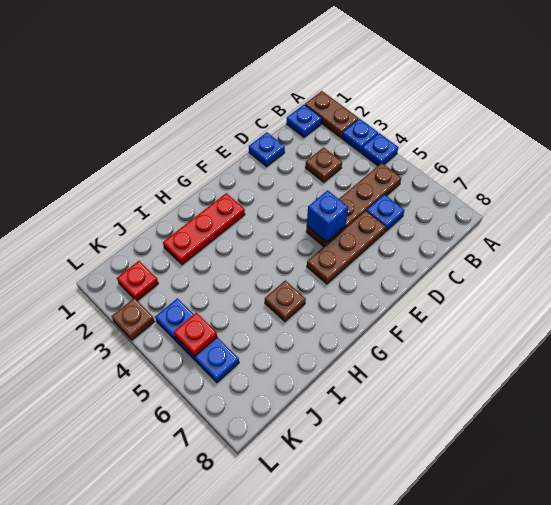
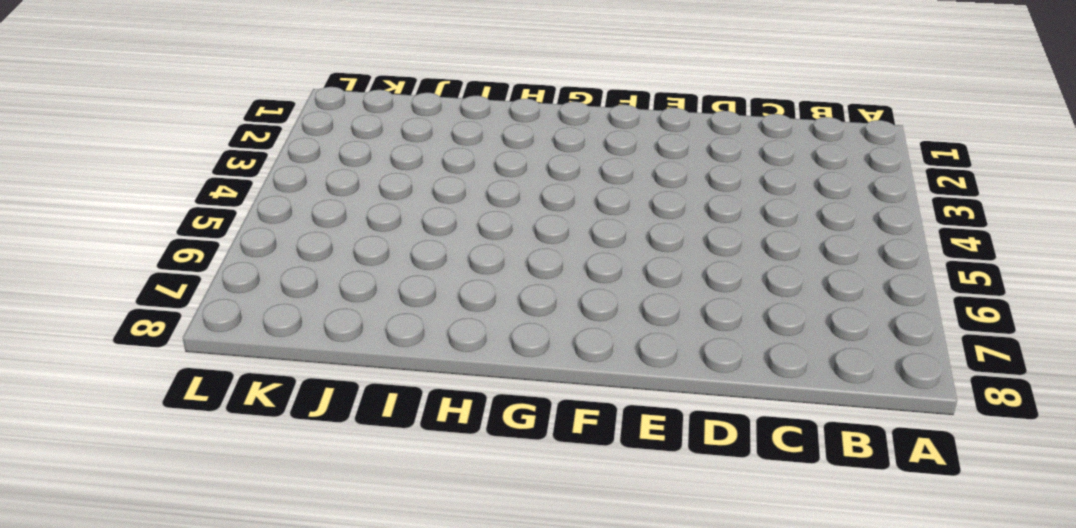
none -> brown 1x2 plate [305,91,359,138]
none -> blue 1x1 plate [342,119,378,152]
none -> blue 1x1 plate [362,133,398,166]

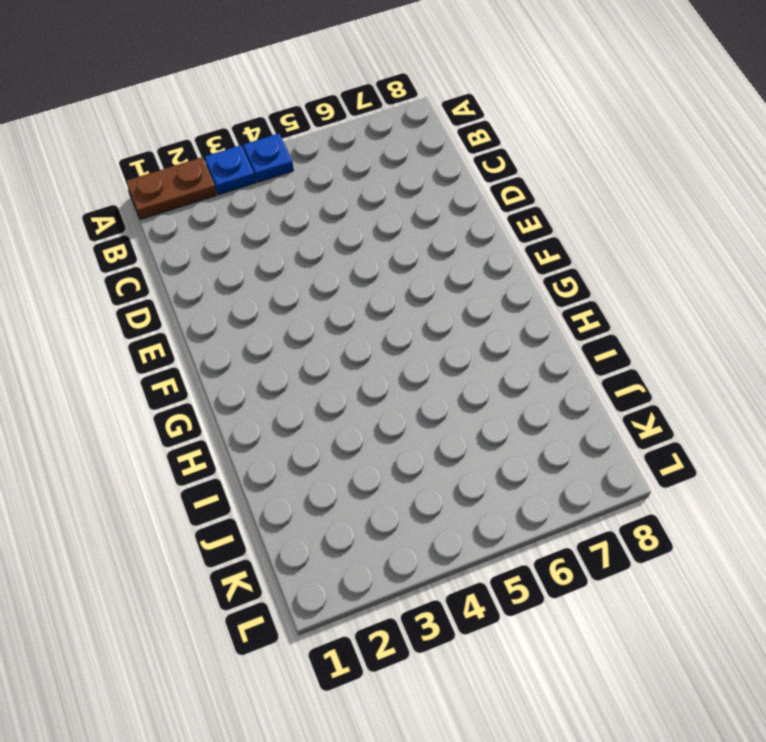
none -> blue 1x1 plate [287,105,322,137]
none -> brown 1x4 plate [306,163,401,247]
none -> brown 1x1 plate [305,147,342,182]

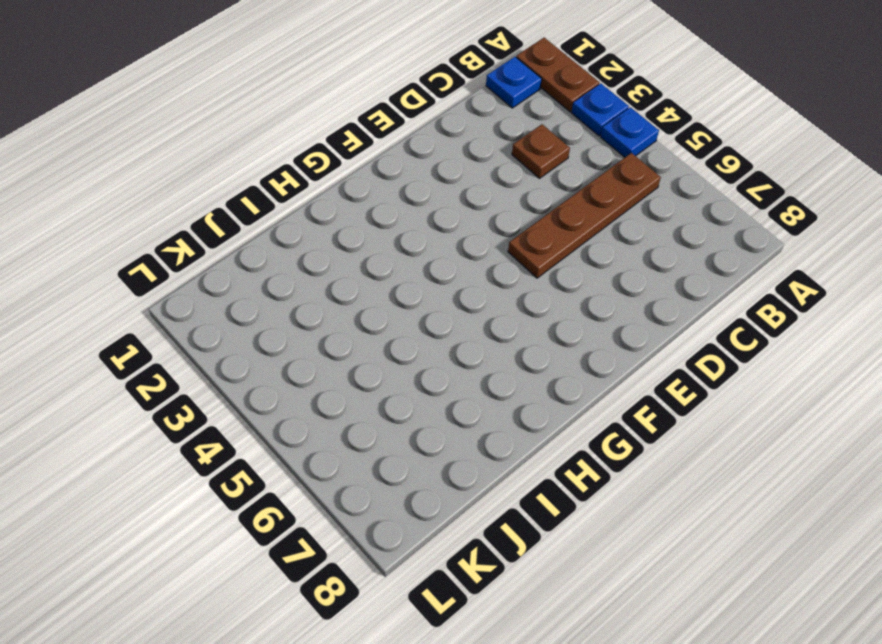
none -> blue 1x1 plate [366,194,405,232]
none -> blue 1x1 plate [249,133,285,167]
none -> brown 1x3 plate [307,211,386,284]

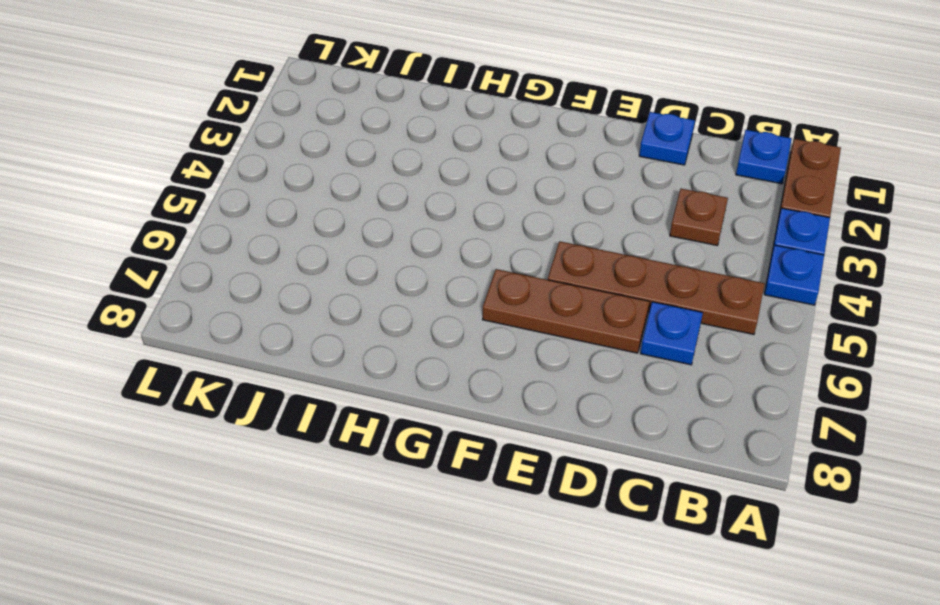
none -> red 1x3 plate [163,193,245,265]
none -> brown 1x1 plate [265,280,306,322]
none -> red 1x1 plate [117,261,158,301]

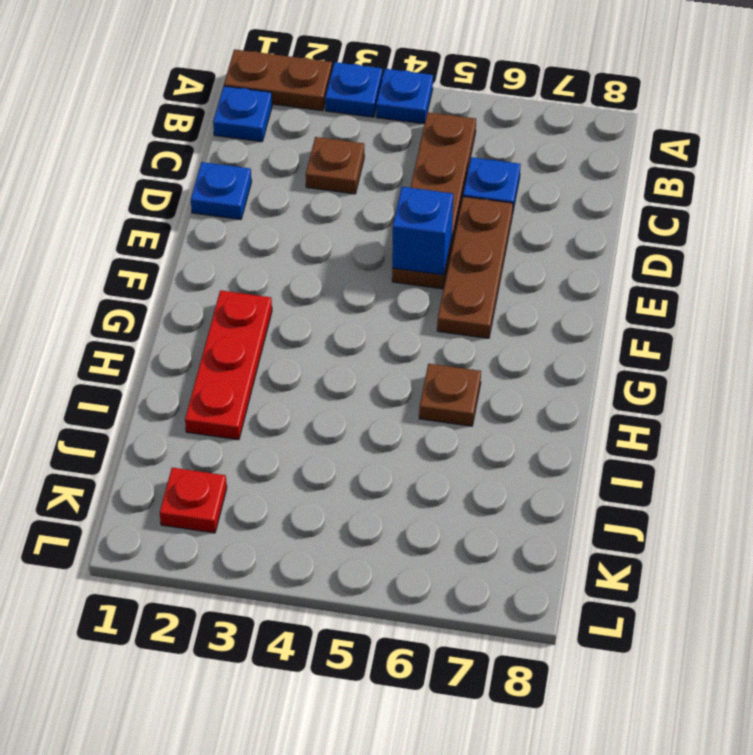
none -> blue 1x3 plate [155,298,239,382]
none -> brown 1x1 plate [112,298,154,340]
none -> red 1x1 plate [174,313,217,356]

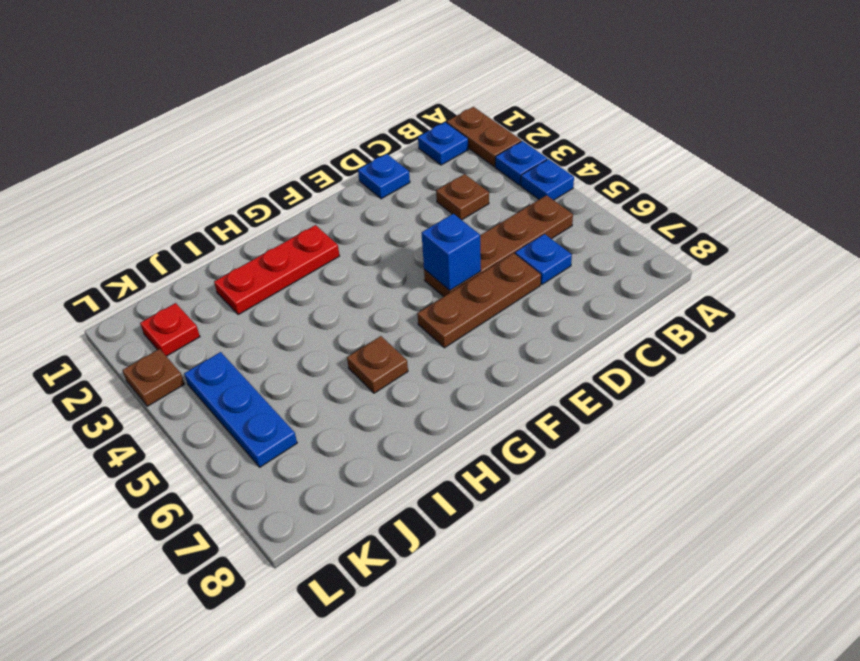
none -> red 1x1 plate [174,313,217,356]

